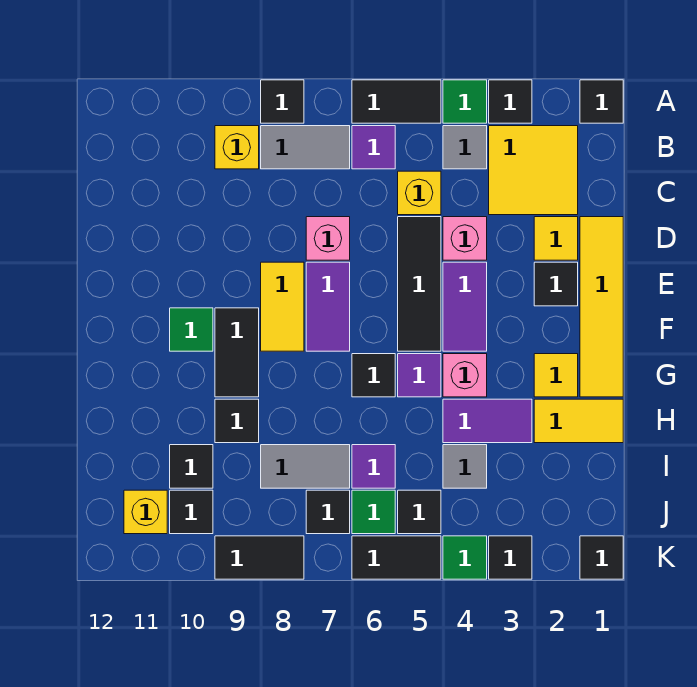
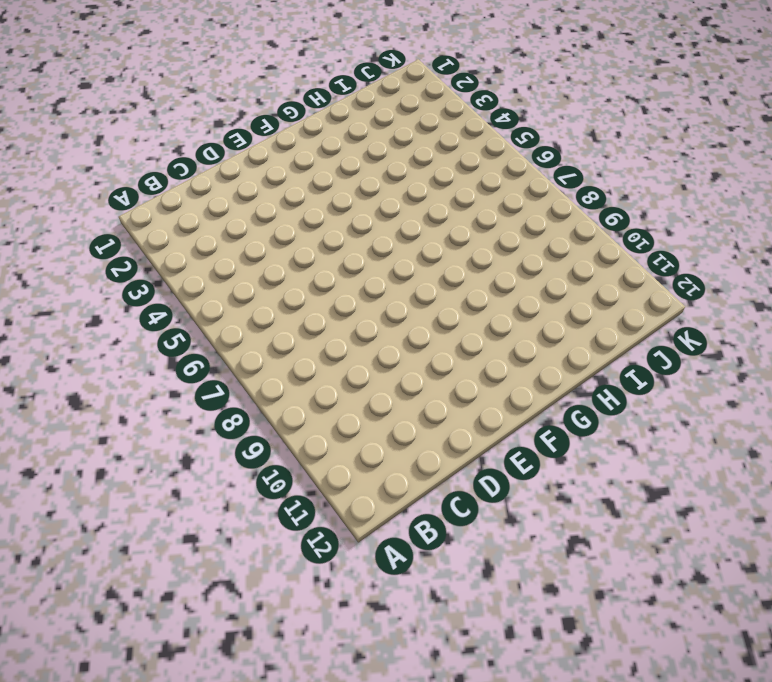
none -> black 1x1 tile [580,80,623,123]
none -> black 1x1 tile [489,80,532,123]
none -> green 1x1 tile [443,80,487,123]
none -> black 1x2 tile [352,80,441,123]

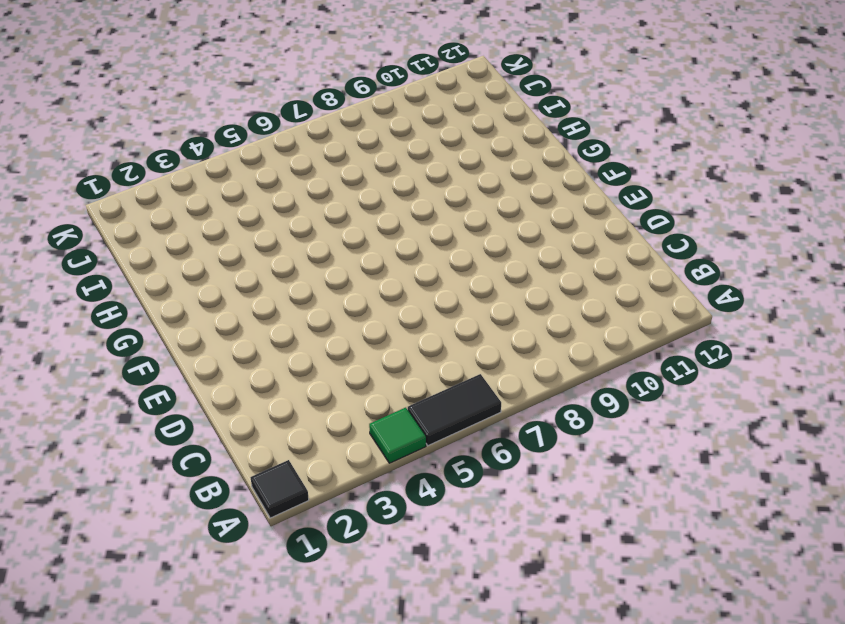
none -> black 1x1 tile [489,80,532,123]
none -> black 1x1 tile [261,80,304,123]
none -> yellow 2x2 tile [489,126,578,215]
none -> grey 1x1 tile [443,126,487,169]

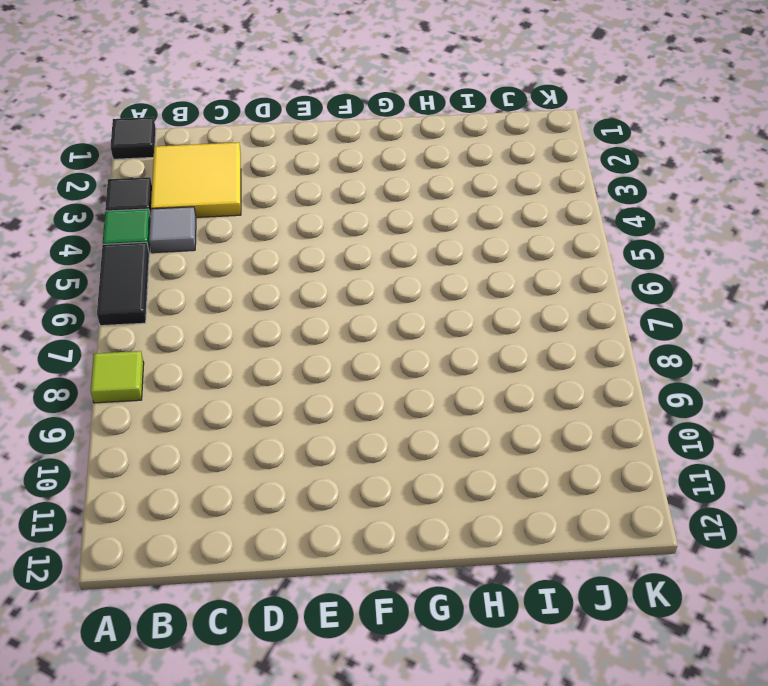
lime 1x1 tile [91,351,144,403] -> black 1x1 tile [261,80,304,123]
none -> purple 1x1 tile [352,126,395,169]
none -> grey 1x2 tile [261,126,350,169]
none -> yellow 1x1 brick [215,126,259,169]
none -> yellow 1x1 brick [398,171,441,215]

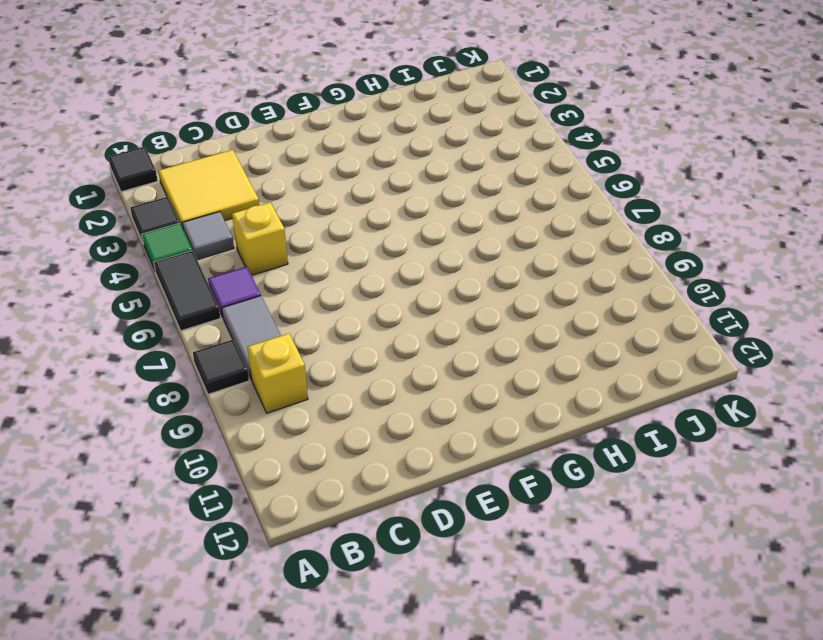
none -> yellow 1x4 tile [580,217,623,397]
none -> yellow 1x1 tile [534,217,578,260]
none -> pink 1x1 brick [443,217,487,260]
none -> black 1x3 tile [398,217,441,351]

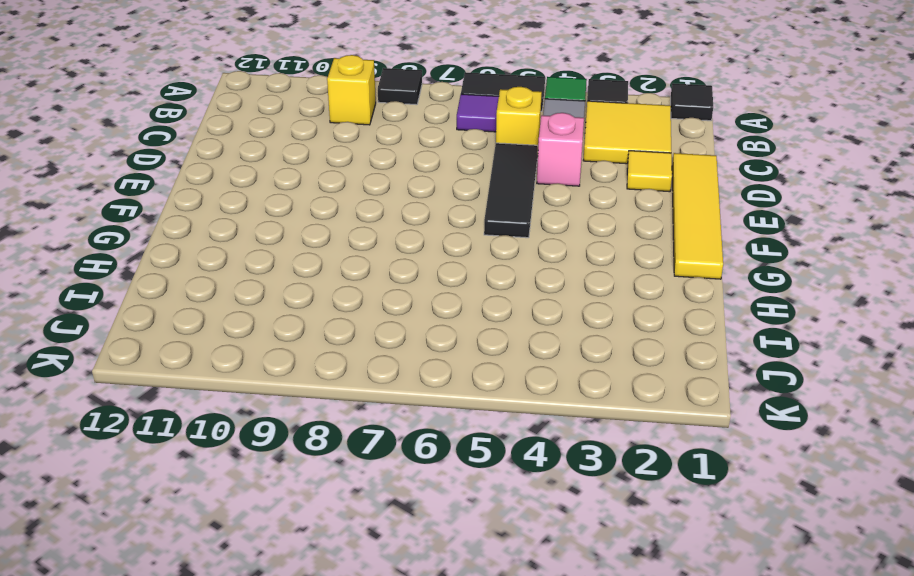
none -> grey 1x2 tile [261,126,350,169]
none -> pink 1x1 brick [306,217,350,260]
none -> black 1x1 tile [534,262,578,306]
none -> purple 1x2 tile [443,262,487,351]

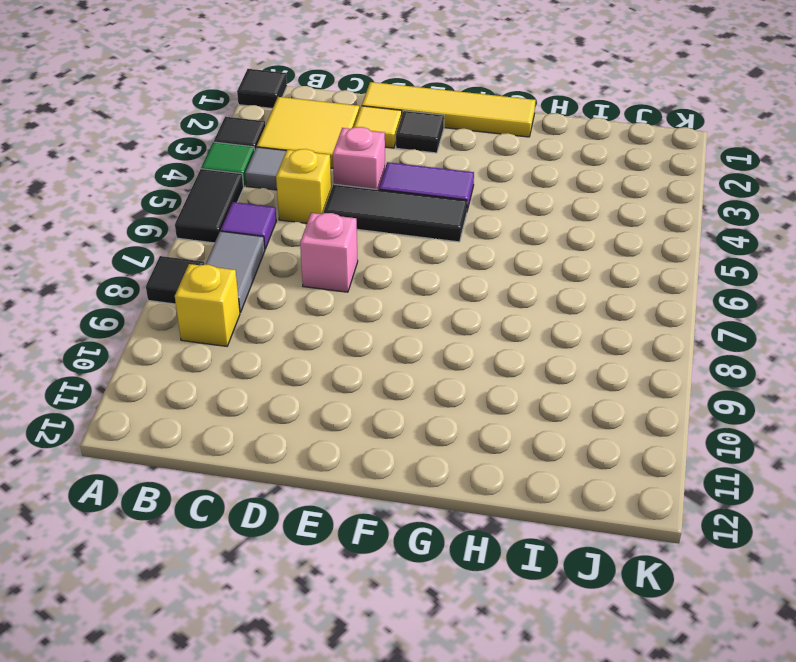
none -> purple 1x2 tile [306,262,350,351]
none -> yellow 1x2 tile [261,262,304,351]
none -> black 1x2 tile [215,308,259,397]
none -> green 1x1 tile [170,308,213,351]

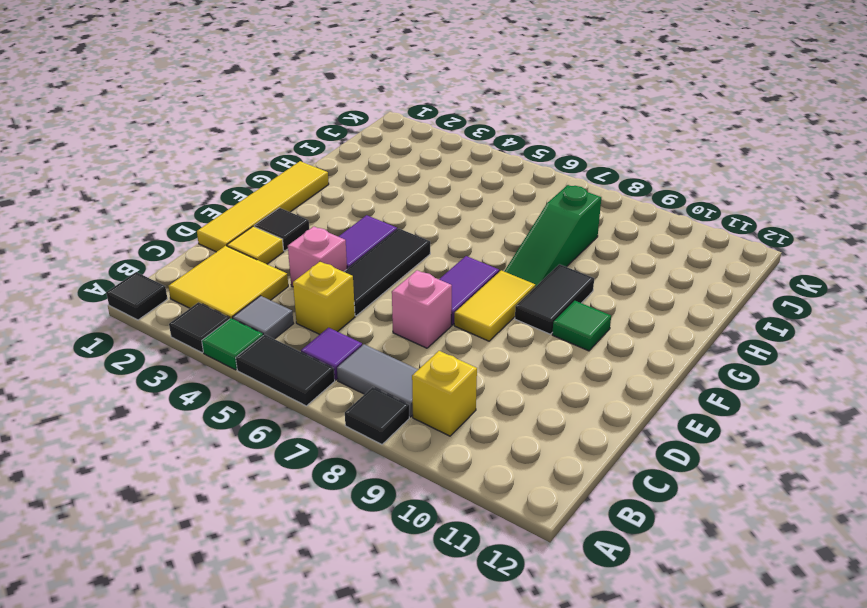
green 1x3 slope [504,185,601,287] -> grey 1x2 tile [261,445,350,488]
none -> yellow 1x1 tile [534,354,578,397]
none -> pink 1x1 brick [443,354,487,397]
none -> purple 1x1 tile [398,354,441,397]
none -> black 1x1 tile [352,354,395,397]

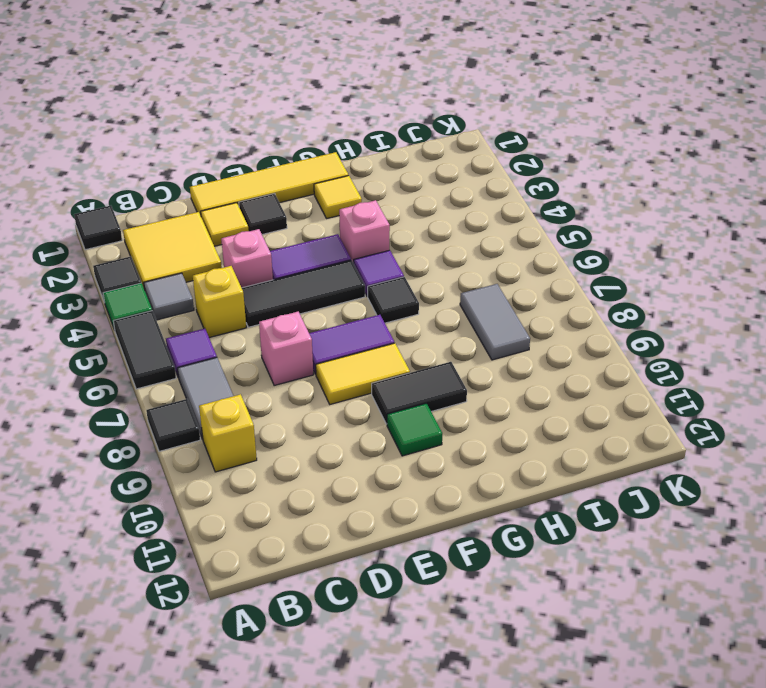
none -> yellow 1x2 tile [534,399,623,443]
none -> purple 1x2 tile [443,399,532,443]
none -> black 1x1 tile [215,399,259,443]
none -> grey 1x1 tile [443,445,487,488]

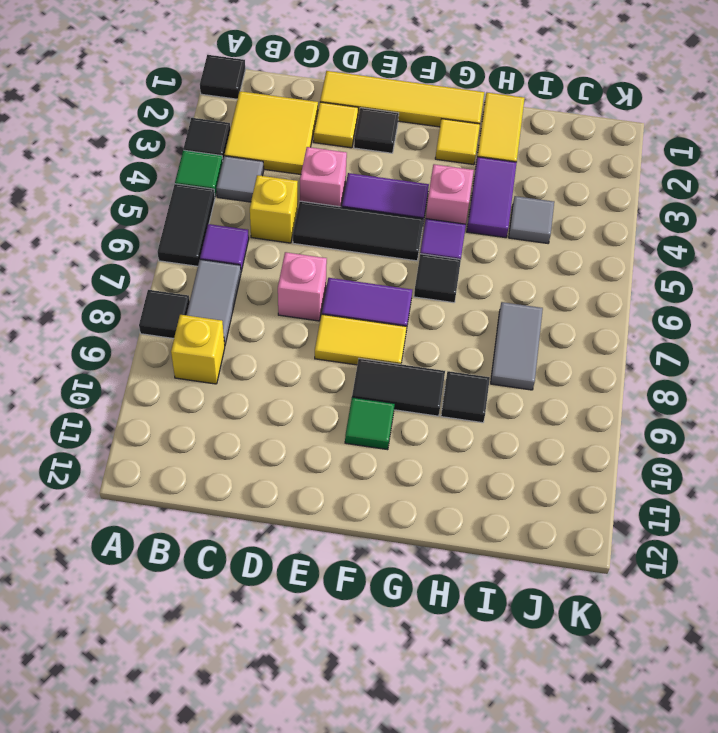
none -> purple 1x1 tile [352,445,395,488]
none -> black 1x1 tile [170,445,213,488]
none -> black 1x1 tile [398,490,441,534]
none -> green 1x1 tile [352,490,395,534]

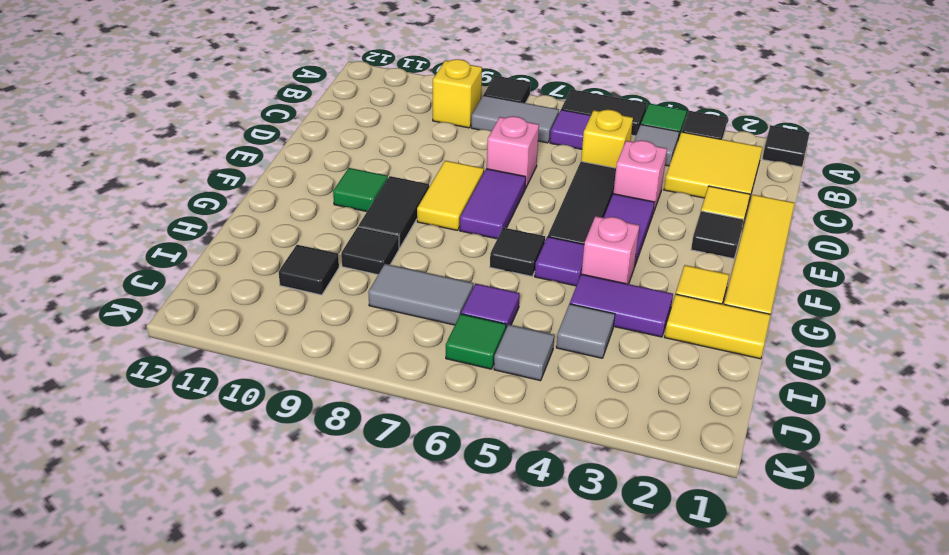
grey 1x1 tile [494,325,554,381] -> black 1x1 tile [398,490,441,534]
none -> black 1x1 tile [306,490,350,534]
none -> black 1x1 tile [170,490,213,534]
none -> yellow 1x1 brick [124,490,167,534]
none -> black 1x1 tile [580,536,623,579]

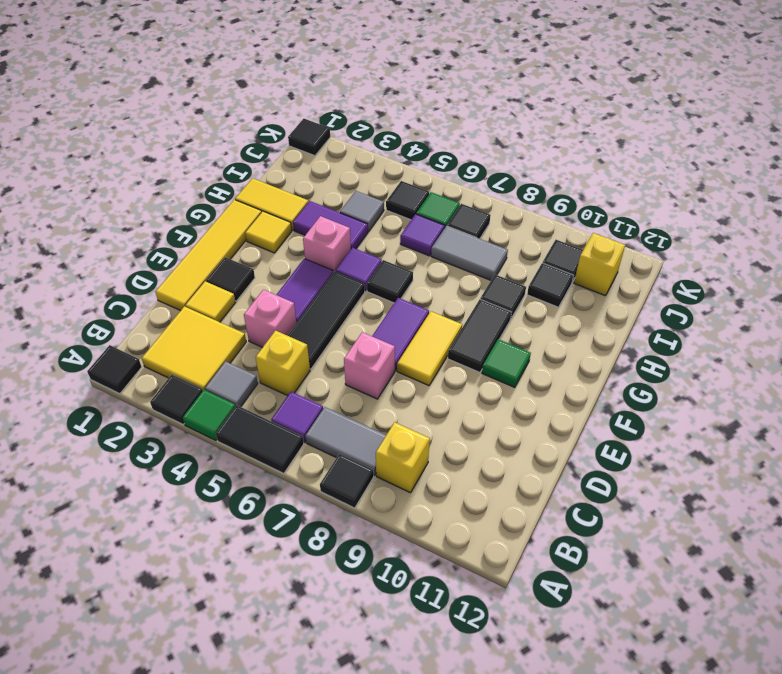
none -> black 1x1 tile [489,536,532,579]
none -> green 1x1 tile [443,536,487,579]
none -> black 1x2 tile [352,536,441,579]
none -> black 1x2 tile [215,536,304,579]

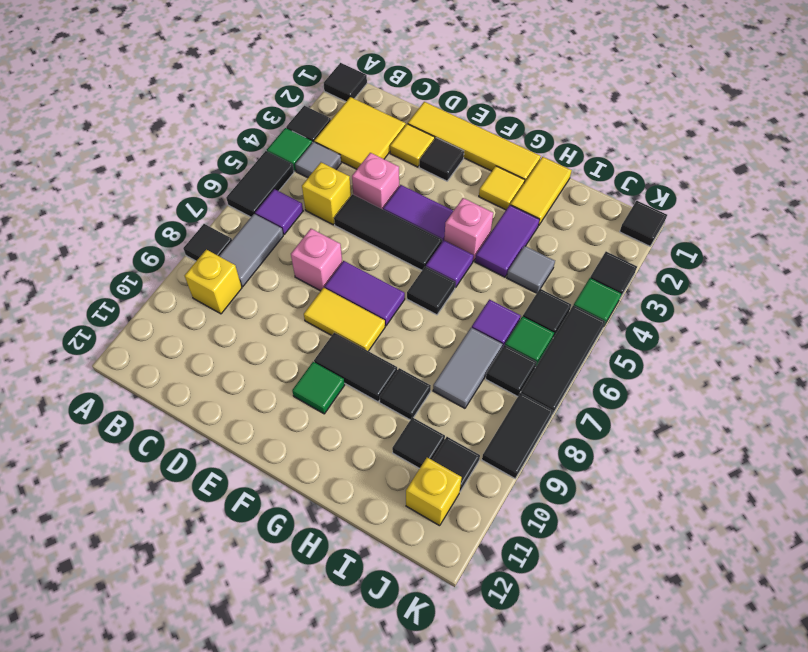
black 1x3 tile [520,305,605,415] -> black 1x2 tile [352,536,441,579]

